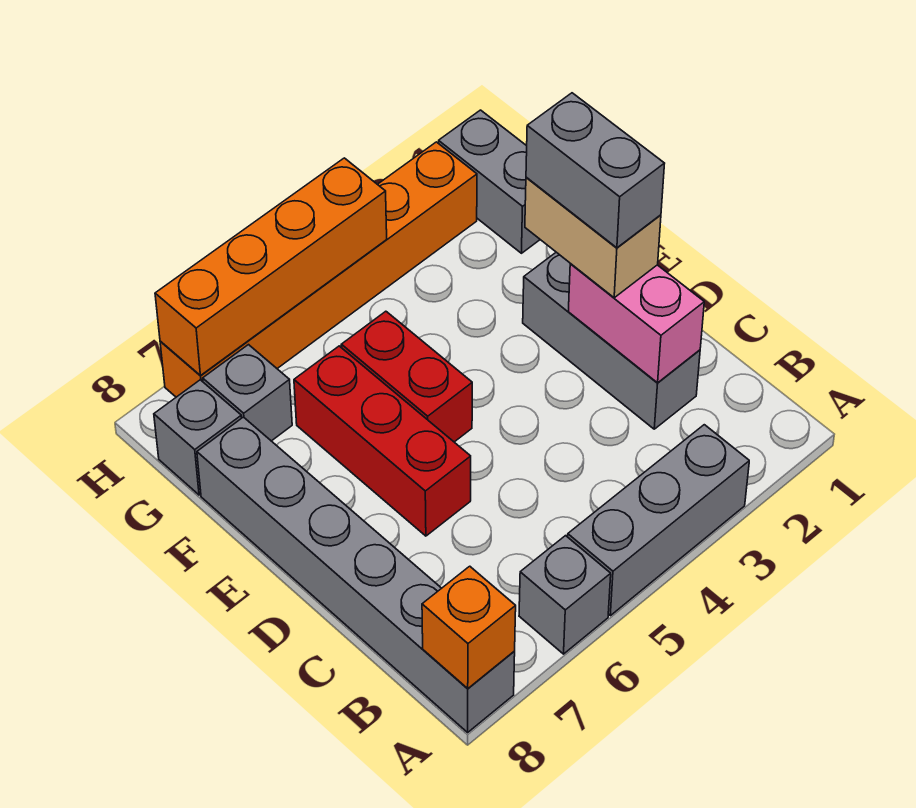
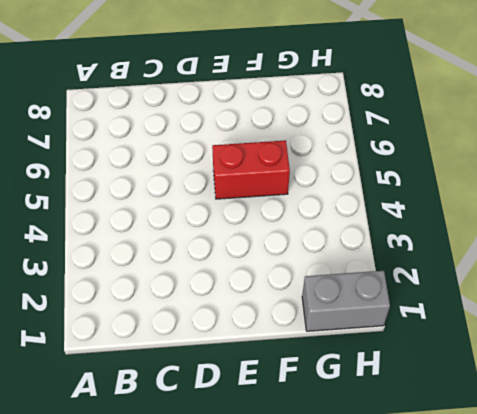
none -> grey 1x3 brick [568,425,749,616]
none -> grey 1x1 brick [519,536,611,654]
none -> grey 1x6 brick [197,417,515,732]

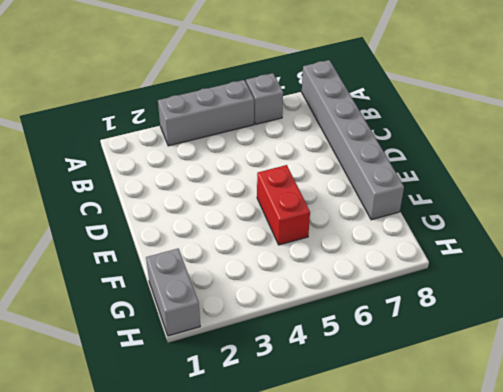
none -> grey 1x3 brick [523,252,700,429]
none -> red 1x3 brick [294,346,471,536]
none -> grey 1x1 brick [203,345,292,441]

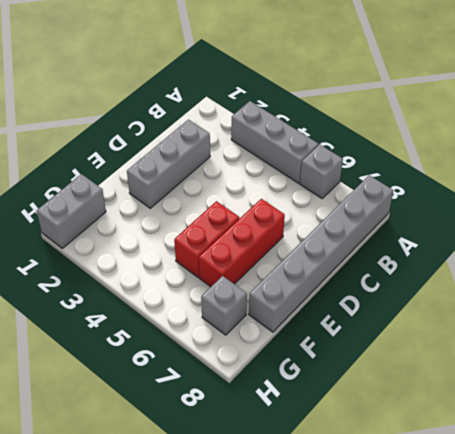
none -> grey 1x1 brick [154,380,242,495]
none -> orange 1x6 brick [160,142,477,397]
none -> orange 1x1 brick [422,566,516,689]

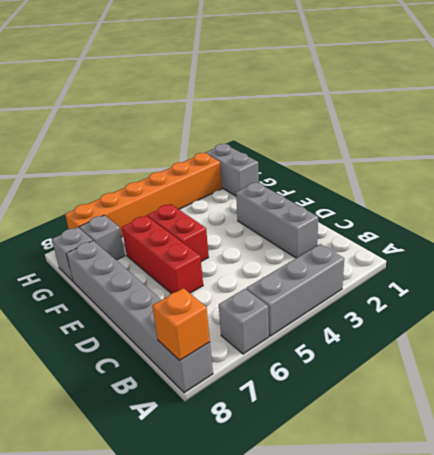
none -> pink 1x2 brick [568,264,704,383]
none -> orange 1x4 brick [155,158,387,376]
none -> tan 1x2 brick [525,177,661,298]

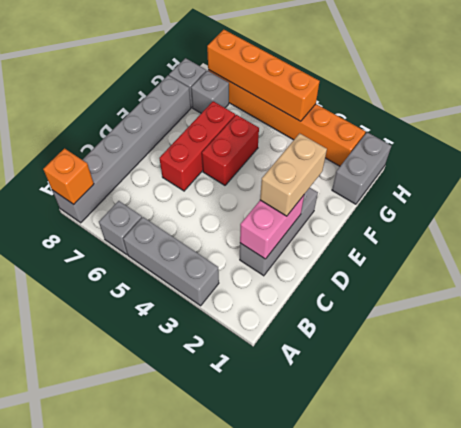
none -> grey 1x2 brick [526,93,665,248]

